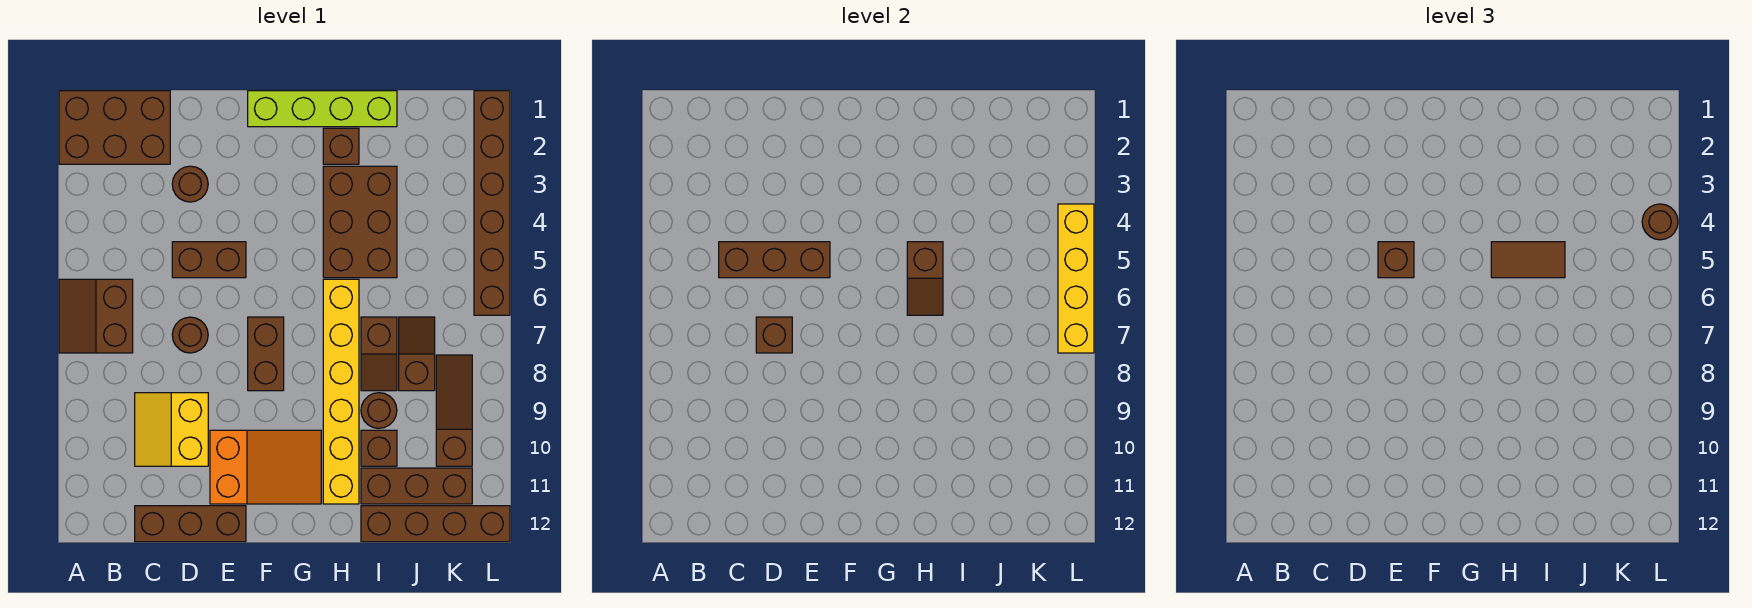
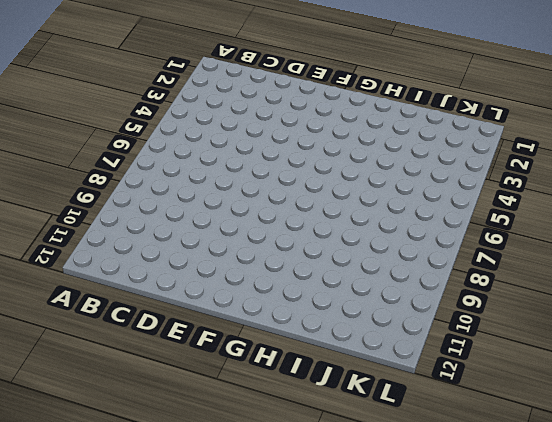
none -> brown 2x3 brick [59,91,170,164]
none -> brown 2x2 slope [59,279,133,353]
none -> yellow 2x2 slope [135,393,208,466]

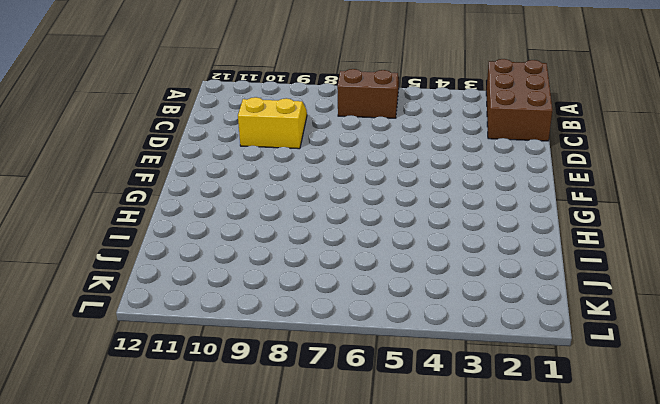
none -> brown 1x3 brick [135,506,246,542]
none -> brown 1x1 round brick [172,166,208,202]
none -> brown 1x2 brick [172,242,246,278]

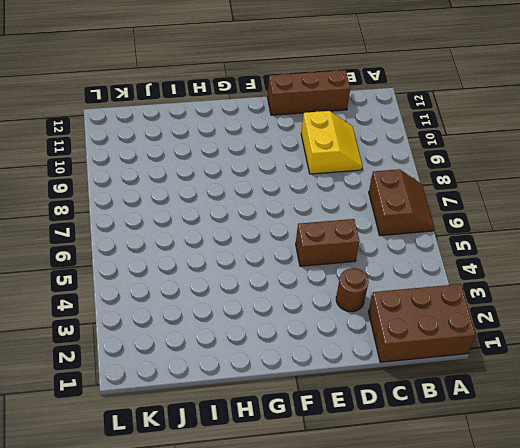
none -> brown 1x1 round brick [172,317,208,353]
none -> orange 2x3 slope [210,430,321,504]
none -> lime 1x4 brick [248,91,397,127]

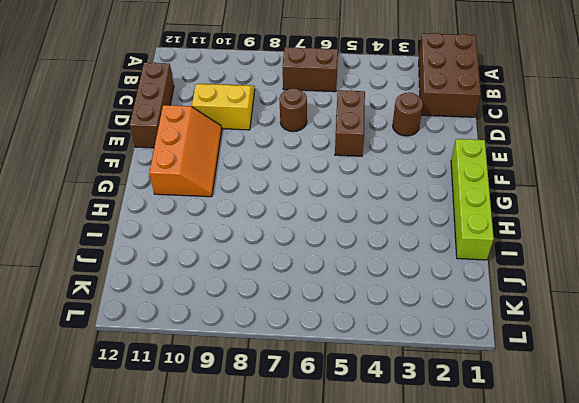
orange 2x3 slope [149,105,222,197] -> orange 2x3 slope turned to [210,430,321,504]
none -> brown 1x2 brick [248,317,284,391]
none -> brown 1x1 brick [323,128,359,164]
none -> brown 2x3 brick [323,166,397,278]

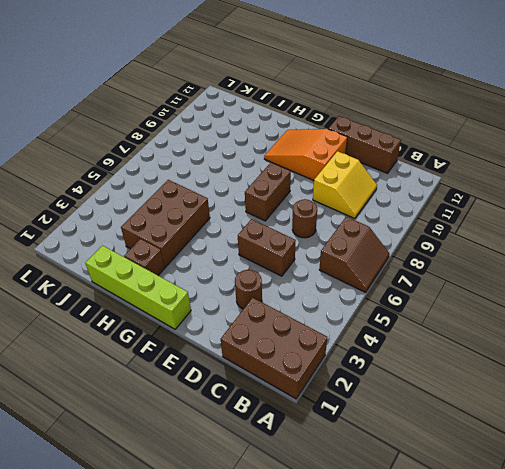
none -> yellow 1x6 brick [323,279,359,504]
none -> brown 1x2 slope [361,317,397,391]
none -> brown 1x1 round brick [361,393,397,428]

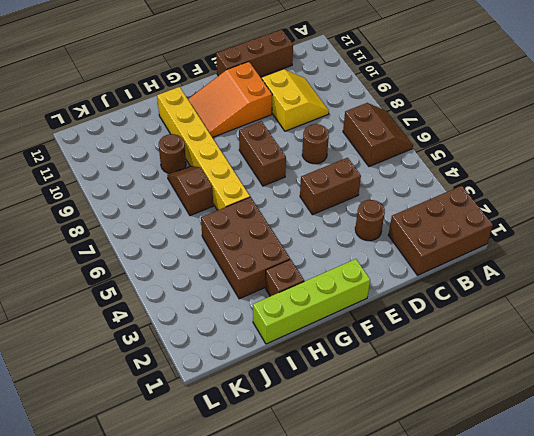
none -> brown 1x1 brick [361,430,397,466]
none -> brown 1x3 brick [361,468,472,504]
none -> brown 1x4 brick [361,506,510,542]

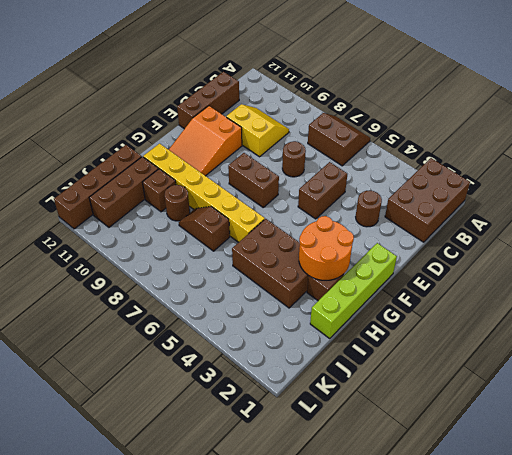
orange 2x2 round brick [299,216,354,280] -> none
none -> brown 1x2 slope [399,317,435,391]
none -> brown 1x3 slope [436,355,472,466]
none -> brown 1x6 brick [474,91,510,315]

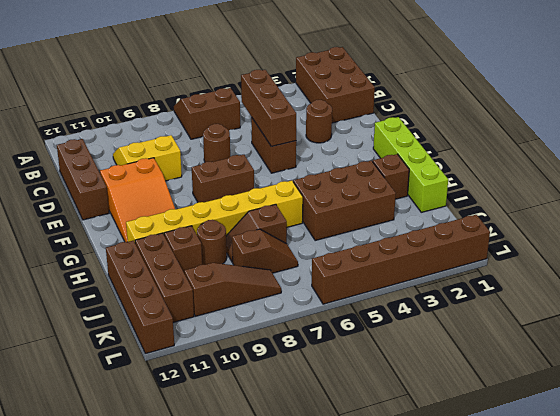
none -> brown 1x1 brick [756,317,792,353]
none -> brown 1x2 slope [907,242,943,315]
none -> yellow 1x4 brick [1058,204,1094,353]

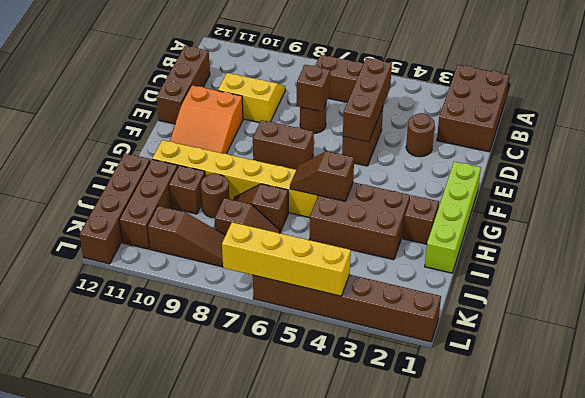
none -> brown 1x1 brick [1378,242,1414,278]
none -> brown 1x2 tile [1491,242,1565,278]
none -> brown 1x1 round brick [1642,204,1678,240]

